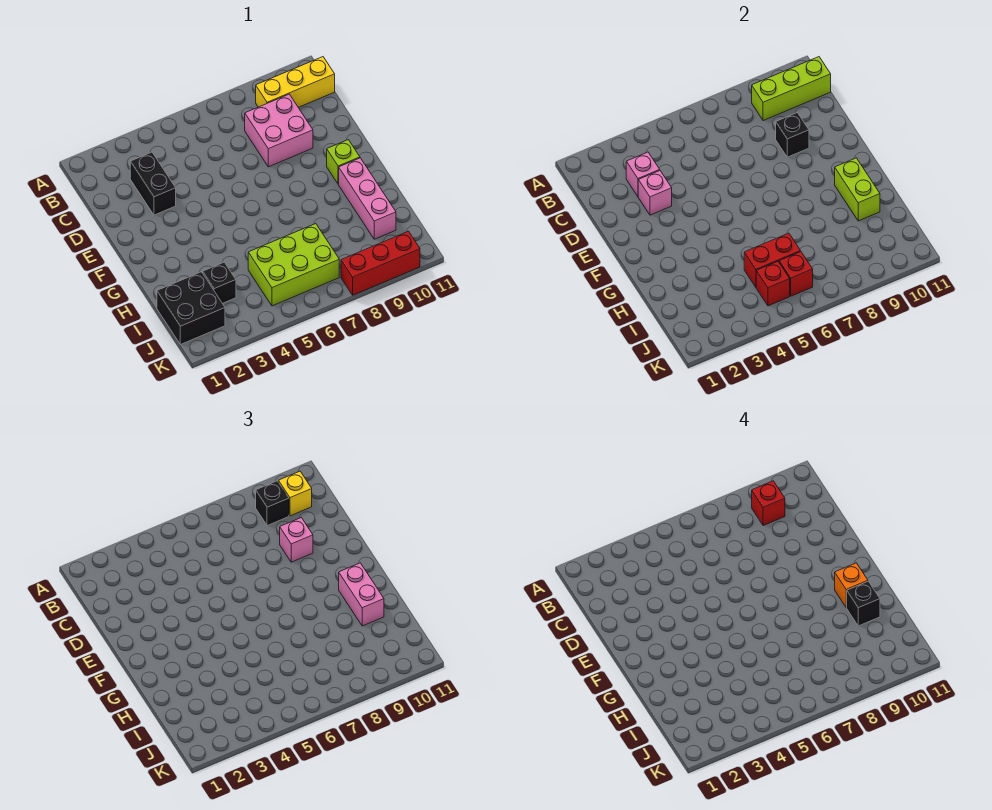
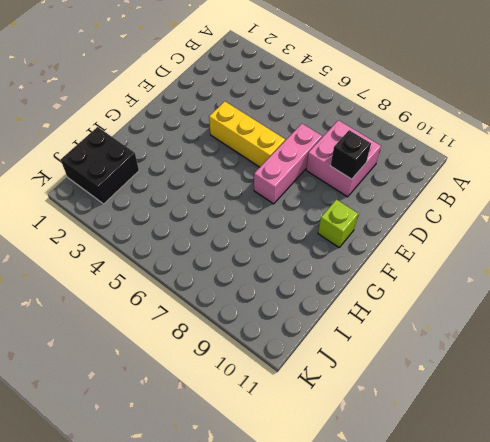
pink 1x3 brick [254,124,322,204] -> pink 1x3 brick moved to [339,158,396,239]
yellow 1x3 brick [209,101,285,167] -> yellow 1x3 brick moved to [256,57,335,107]
none -> black 1x2 brick [130,152,176,215]
none -> black 1x1 brick [203,262,236,303]
none -> lime 2x3 brick [248,224,339,306]

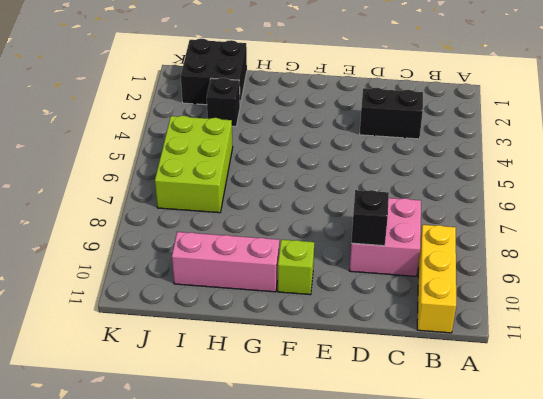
none -> red 1x3 brick [341,231,420,295]
none -> lime 1x3 brick [752,57,831,121]
none -> pink 1x1 brick [626,152,660,196]

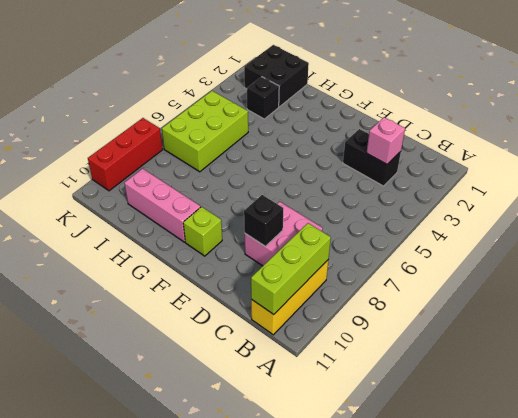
none -> pink 1x1 brick [638,171,672,215]
none -> lime 1x2 brick [835,158,880,221]
none -> red 1x2 brick [744,233,801,287]

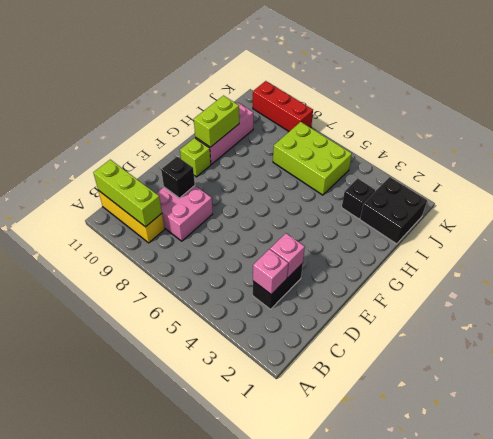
none -> red 1x2 brick [744,233,801,287]
none -> red 1x1 brick [756,261,790,306]
none -> red 1x1 brick [779,252,813,296]

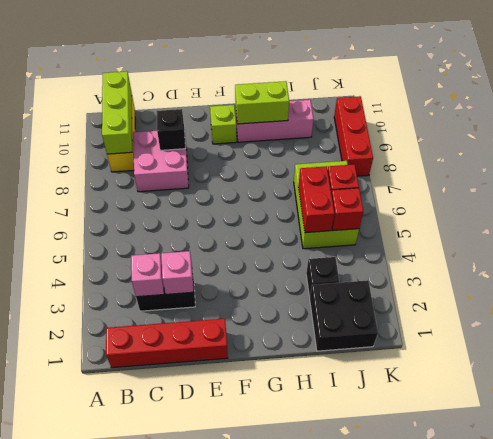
red 1x4 brick [106,319,228,368] -> none
none -> black 1x1 brick [256,481,289,526]
none -> yellow 1x1 brick [279,471,312,516]
none -> pink 1x1 brick [280,518,313,562]

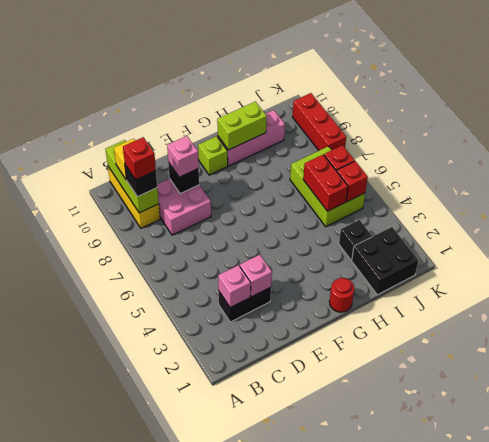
red 1x1 round brick [329,278,354,312] -> none
none -> pink 1x2 brick [339,563,384,626]
none -> orange 1x1 brick [835,563,868,607]
none -> black 1x1 brick [846,581,880,626]

